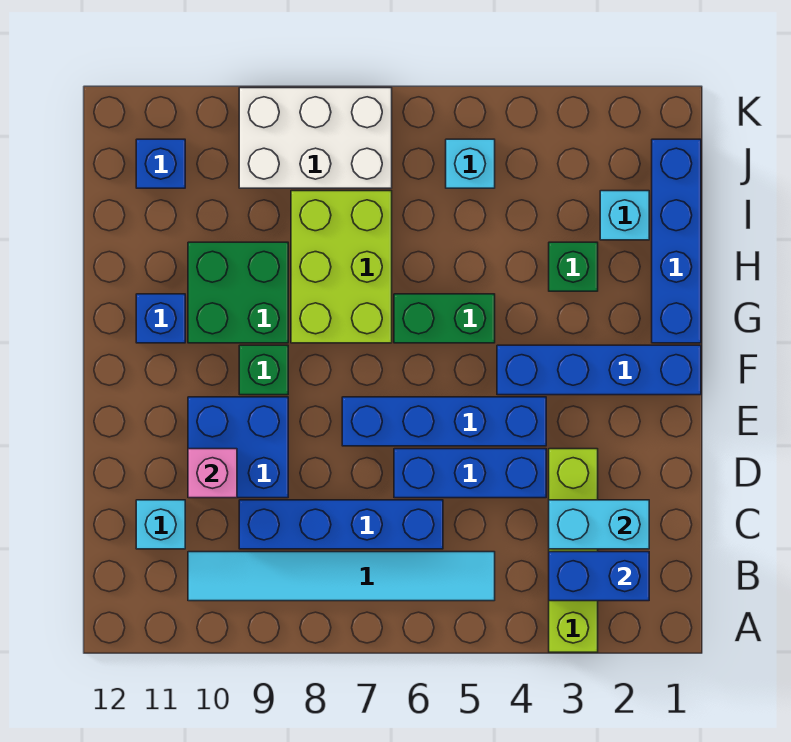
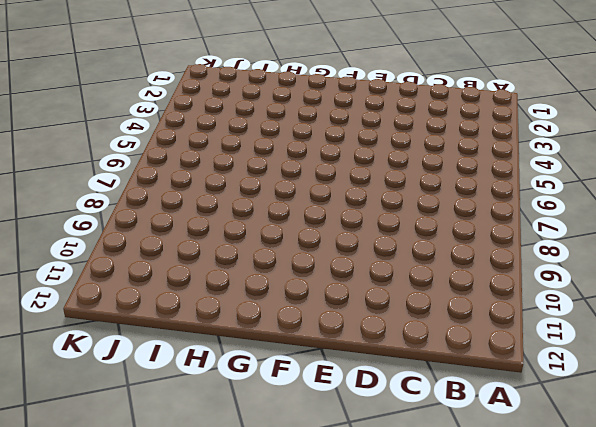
none -> lime 1x4 brick [549,449,598,652]
none -> cyan 1x6 tile [188,552,495,601]
none -> blue 1x4 brick [239,500,443,549]

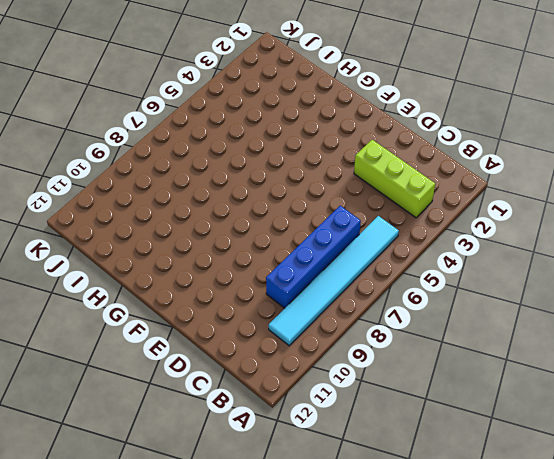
lime 1x3 brick [354,140,435,218] -> lime 1x4 brick [549,449,598,652]
none -> cyan 1x1 brick [136,500,185,549]
none -> blue 1x3 brick [394,449,546,498]
none -> blue 2x2 brick [188,397,288,498]

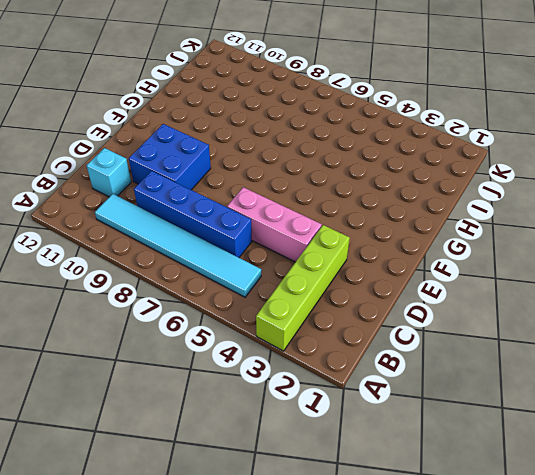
pink 1x3 brick [227,187,322,262] -> blue 1x3 brick [394,449,546,498]
none -> blue 1x4 brick [342,397,546,446]
none -> blue 1x4 brick [497,345,701,395]
none -> green 1x1 brick [239,345,288,395]

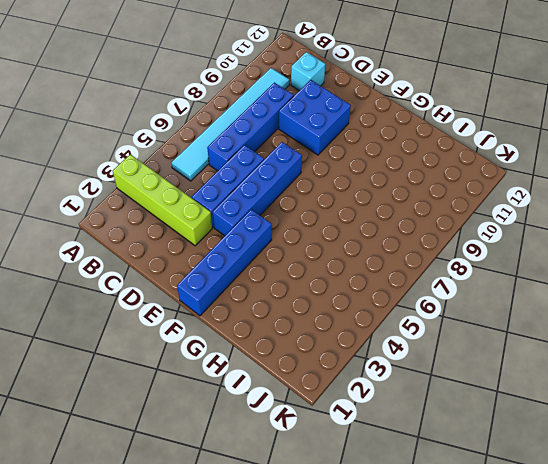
none -> green 1x1 brick [239,345,288,395]
none -> blue 1x4 brick [652,139,701,343]
none -> green 1x2 brick [394,294,495,343]

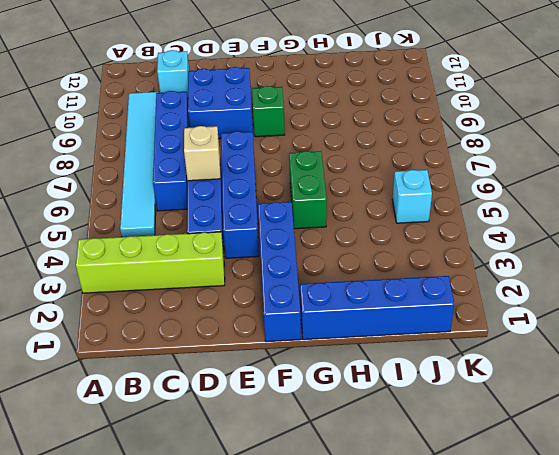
tan 1x1 brick [184,126,220,181] -> none
none -> lime 2x3 brick [291,191,392,343]
none -> green 2x2 brick [188,242,288,343]
none -> blue 1x1 brick [136,294,185,343]

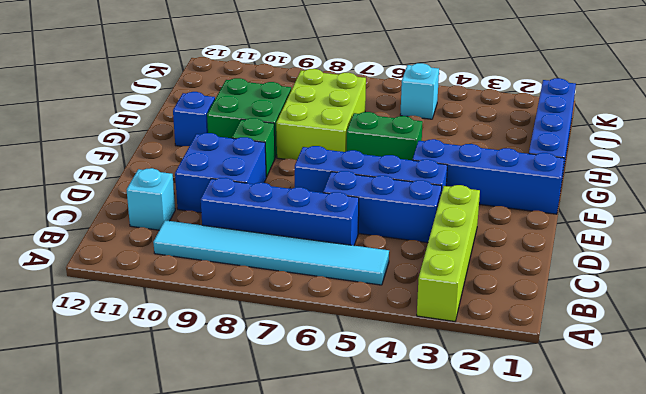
none -> green 1x1 brick [549,242,598,291]
none -> cyan 1x1 brick [600,191,649,240]
none -> white 2x3 brick [239,88,392,188]

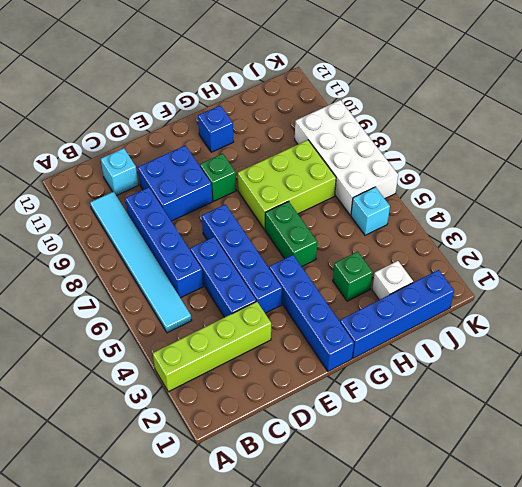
white 1x1 brick [372,261,413,300] -> cyan 1x1 brick [600,191,649,240]
white 2x4 brick [295,100,398,215] -> white 2x3 brick [239,88,392,188]
none -> green 2x2 brick [188,242,288,343]
none -> blue 1x1 brick [136,139,185,188]
none -> blue 1x2 brick [549,552,649,601]

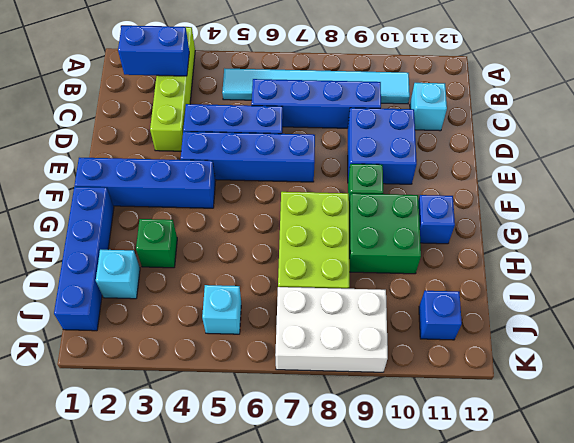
none -> green 1x2 brick [394,294,495,343]
none -> cyan 1x2 brick [549,500,649,549]
none -> pink 1x1 brick [188,449,237,498]

